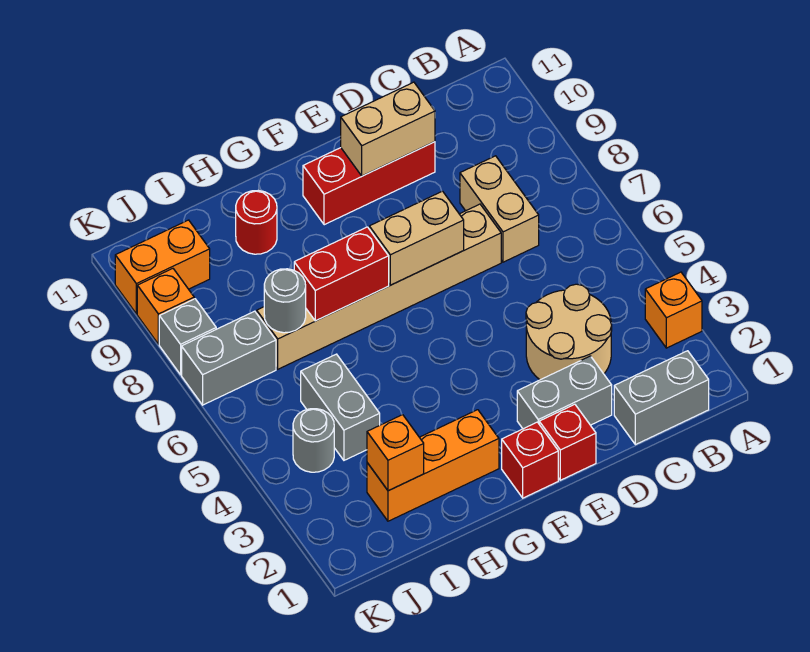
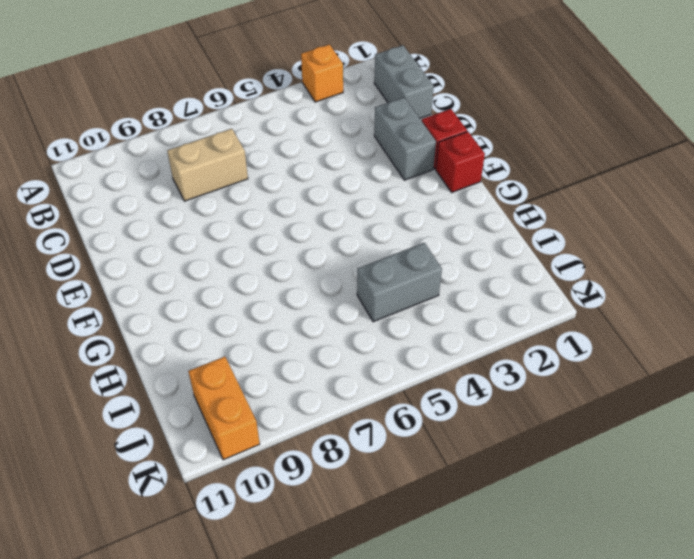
none -> tan 2x2 round brick [526,284,612,380]
none -> tan 1x6 brick [257,204,501,369]
none -> red 1x3 brick [303,142,435,225]

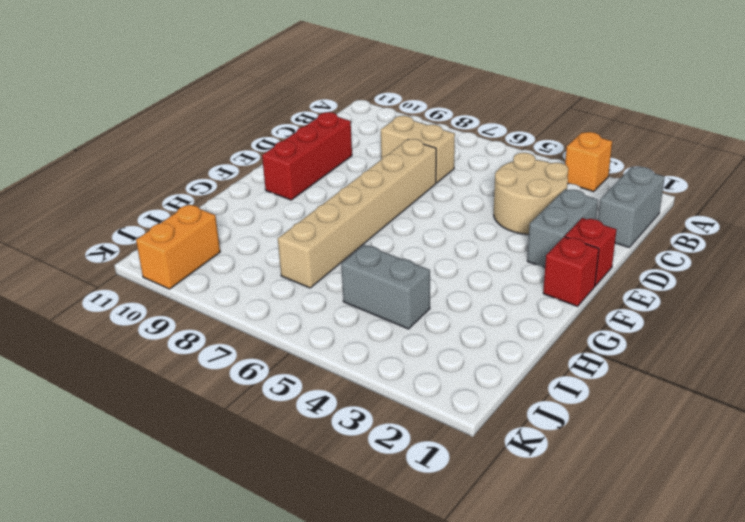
none -> orange 1x3 brick [367,410,499,521]
none -> red 1x1 round brick [236,191,277,254]
none -> grey 1x1 round brick [293,409,334,472]

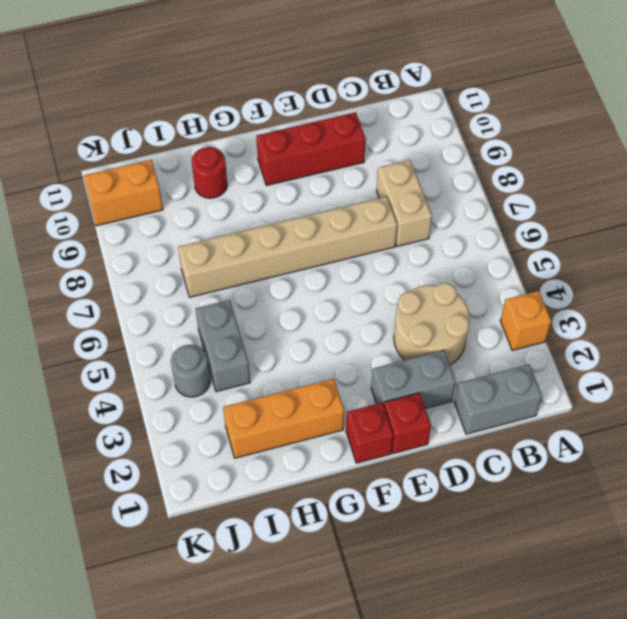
none -> grey 1x2 brick [182,311,276,405]
none -> grey 1x1 brick [159,299,216,375]
none -> orange 1x1 brick [137,269,194,344]

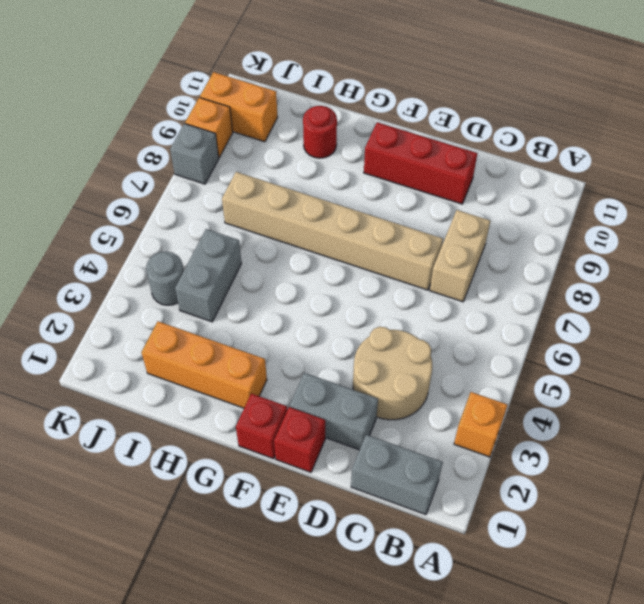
none -> grey 1x2 brick [182,311,276,405]
none -> tan 1x2 brick [341,82,435,176]
none -> tan 1x2 brick [369,191,464,285]

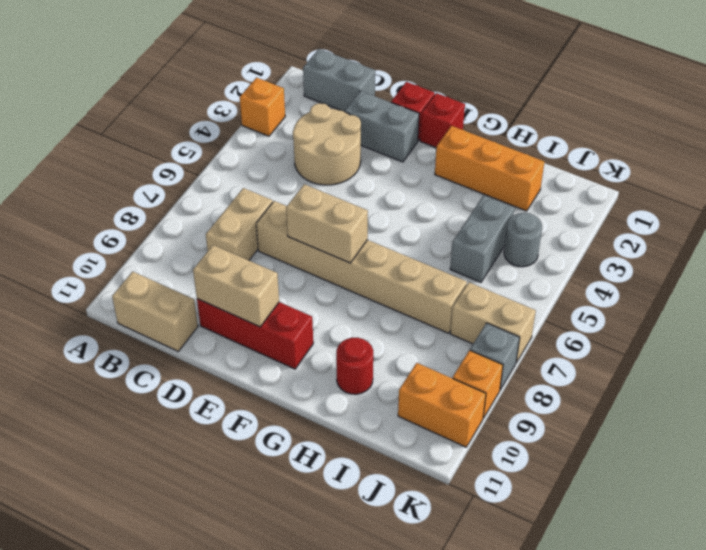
tan 1x2 brick [112,272,198,351] -> none
tan 1x2 brick [450,282,536,363] -> grey 1x2 brick [182,311,276,405]
none -> red 1x2 brick [294,227,389,321]
none -> orange 1x1 brick [367,415,424,491]
none -> grey 1x1 round brick [264,269,306,333]

